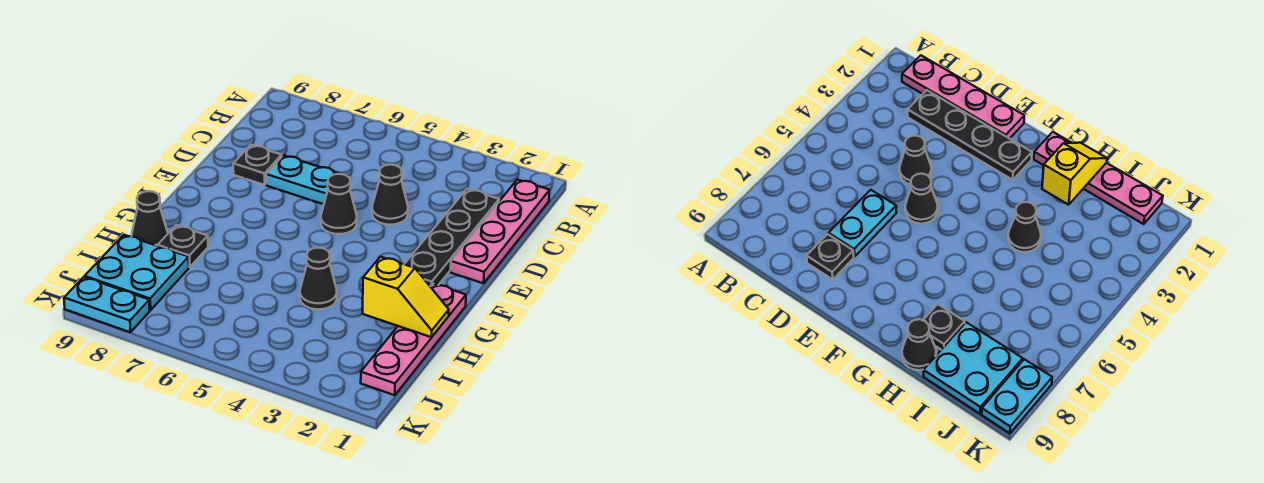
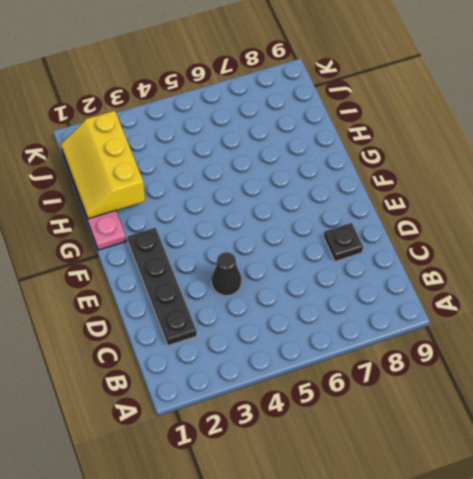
yellow 2x3 slope [61,111,145,219] -> yellow 1x2 slope [363,257,449,337]
none -> pink 1x4 plate [451,180,550,283]
none -> cyan 1x2 plate [266,155,340,204]
none -> black 1x1 cone [321,174,357,234]

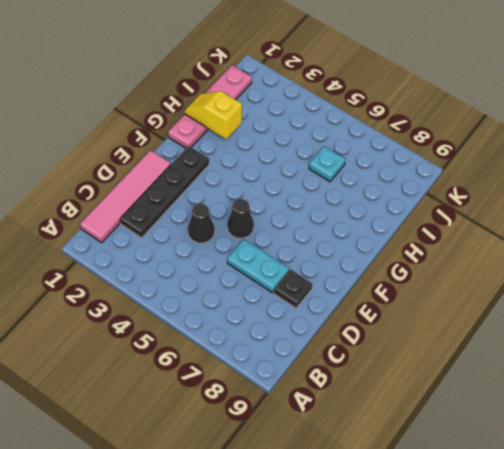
pink 1x4 tile [80,150,171,243] -> pink 1x4 plate [451,180,550,283]
cyan 1x1 plate [309,146,345,182] -> none
none -> black 1x1 cone [300,248,337,309]
none -> black 1x1 plate [158,225,208,267]
none -> black 1x1 cone [132,191,168,246]

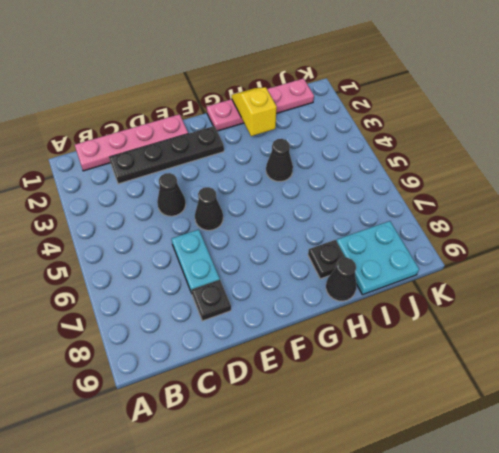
none -> cyan 1x2 plate [64,277,150,332]

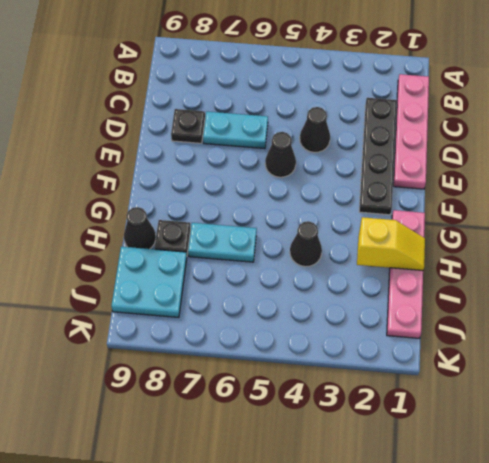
cyan 1x2 plate [188,223,257,262] -> cyan 1x2 plate moved to [64,277,150,332]

